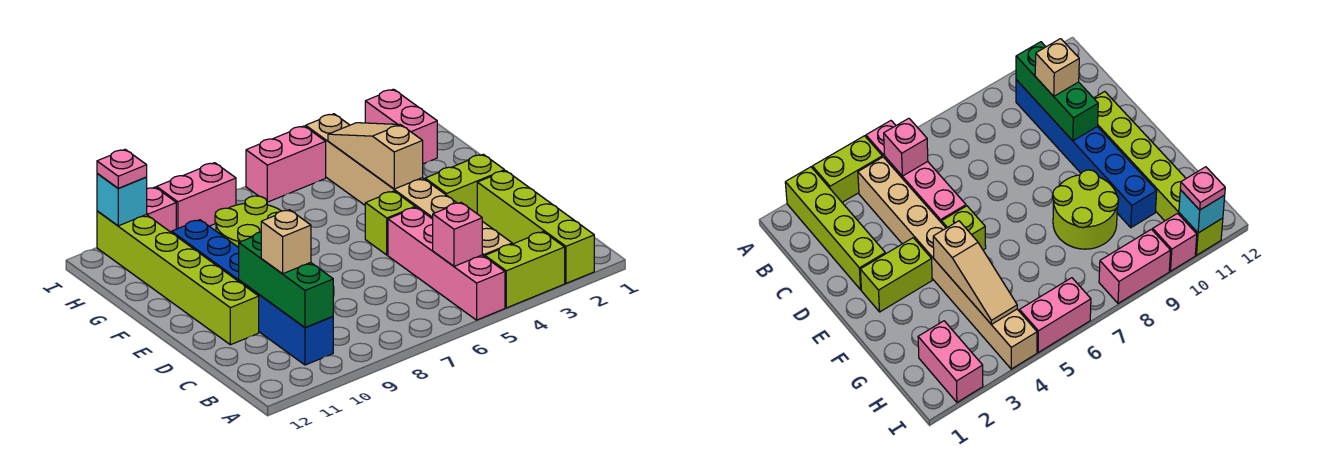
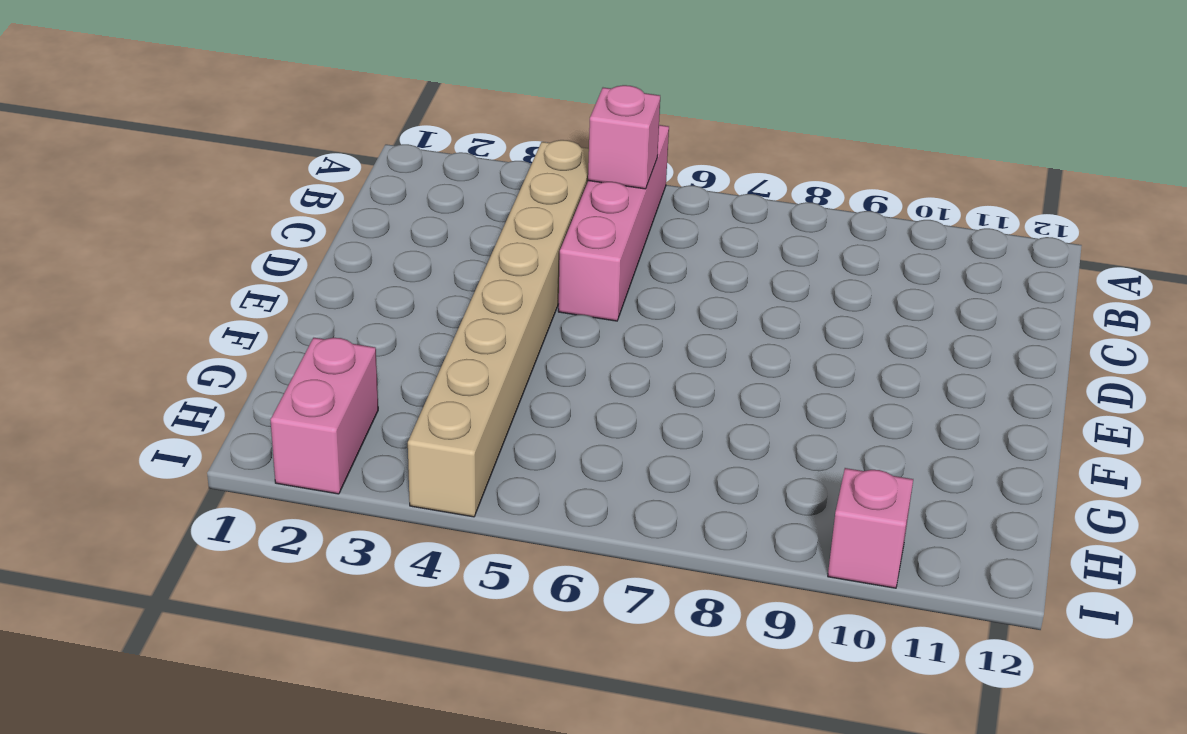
none -> lime 1x4 brick [477,171,594,283]
none -> lime 1x2 brick [485,232,565,308]
none -> blue 1x6 brick [172,220,333,365]

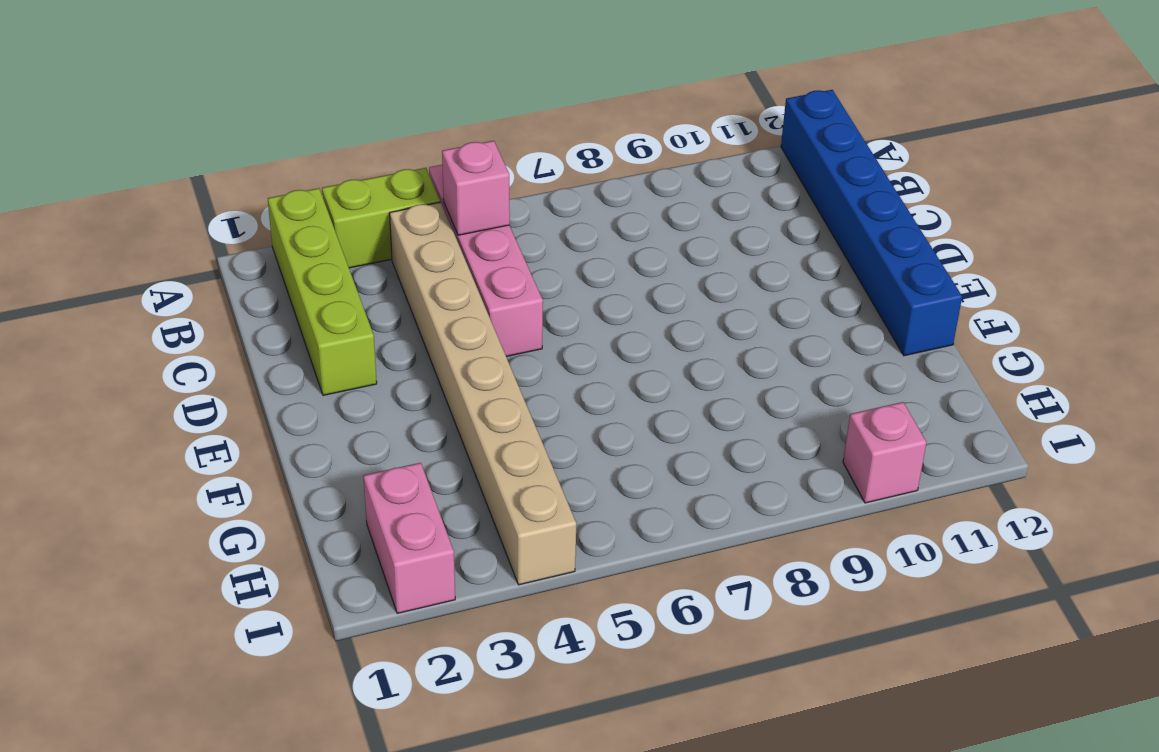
blue 1x6 brick [781,90,962,356] -> blue 1x6 brick moved to [172,220,333,365]
none -> lime 1x6 brick [97,211,259,345]
none -> lime 1x2 brick [425,154,505,213]
none -> lime 1x1 brick [365,191,415,255]

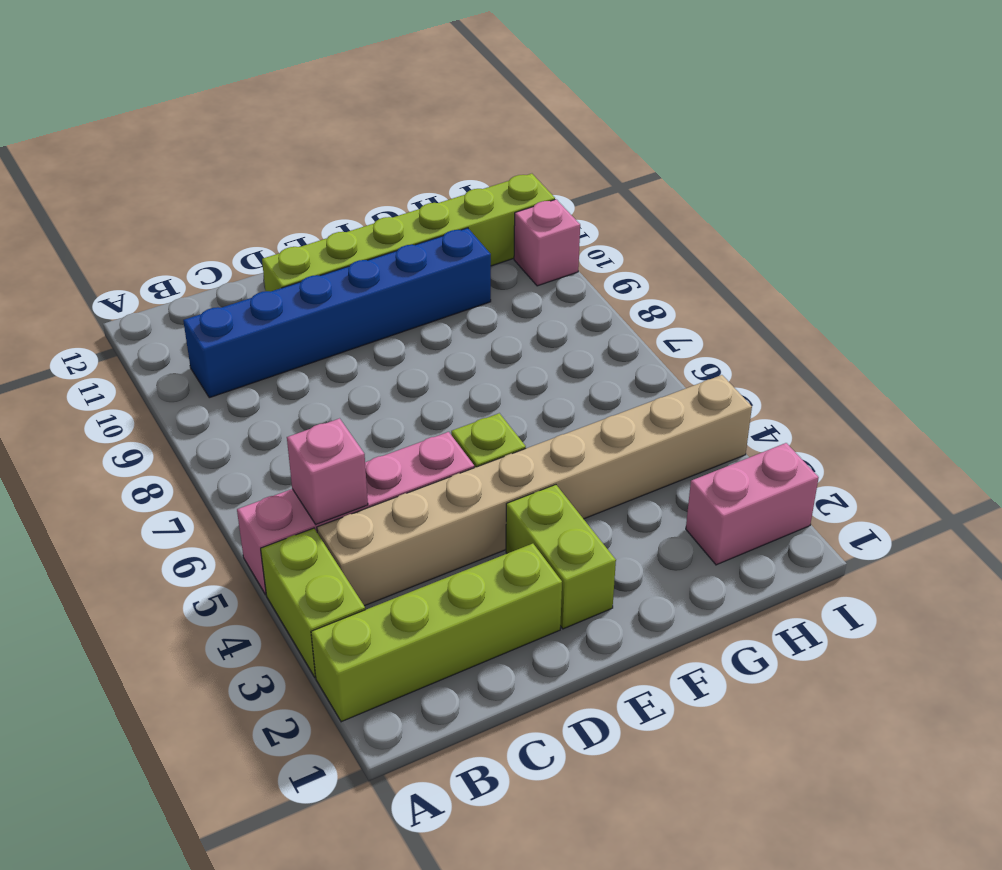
none -> lime 2x2 round brick [215,196,281,248]
none -> pink 1x2 brick [246,126,326,202]
none -> pink 1x2 brick [157,163,236,229]

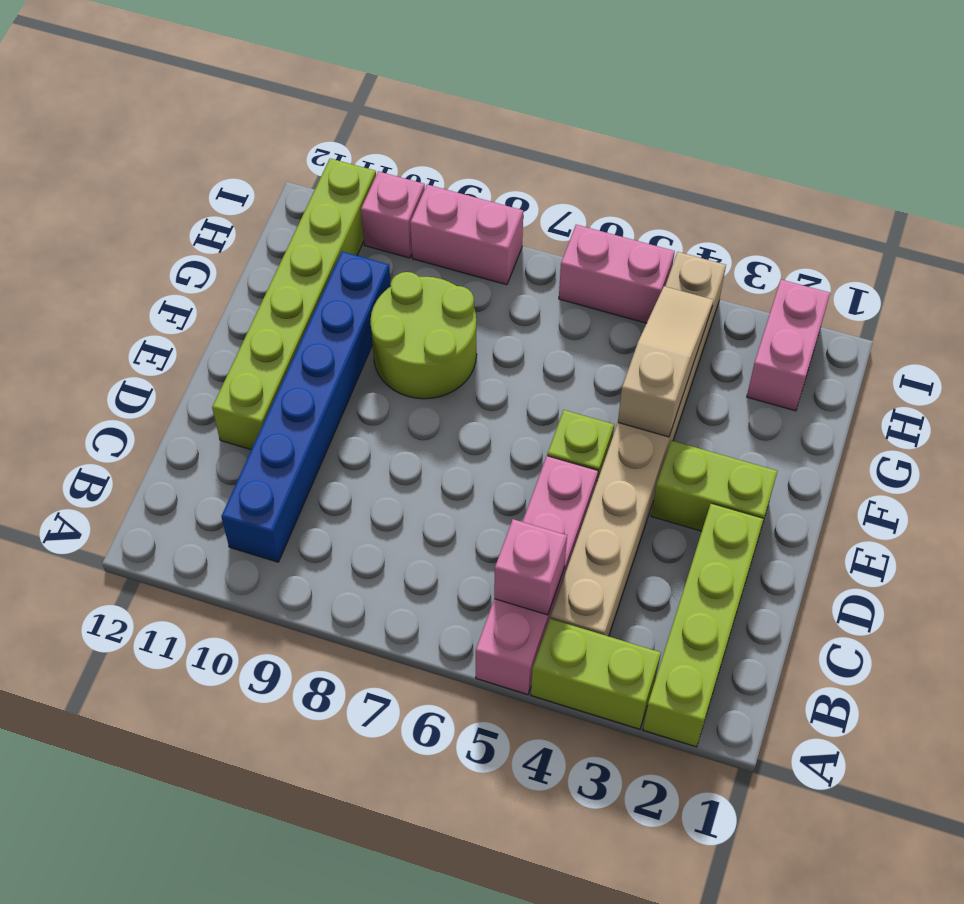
none -> green 1x3 brick [239,232,333,327]
none -> cyan 1x1 brick [97,174,147,226]
none -> tan 1x1 brick [261,210,311,274]

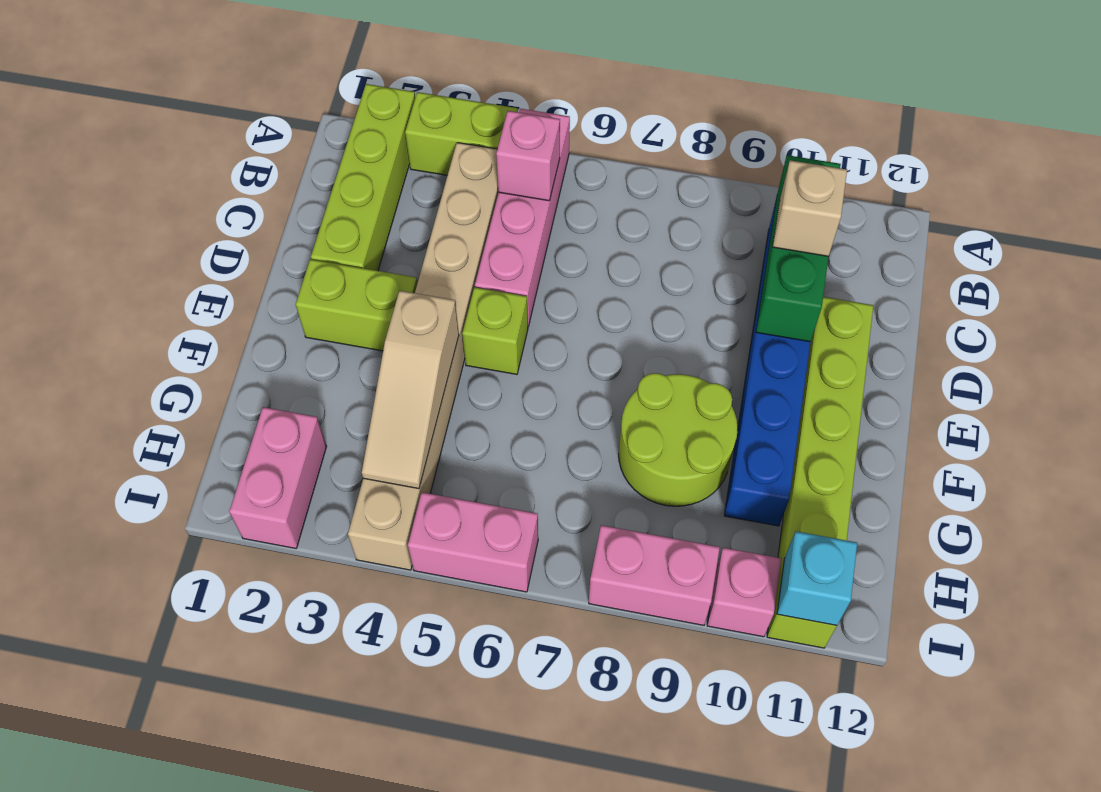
none -> pink 1x1 plate [97,149,147,188]

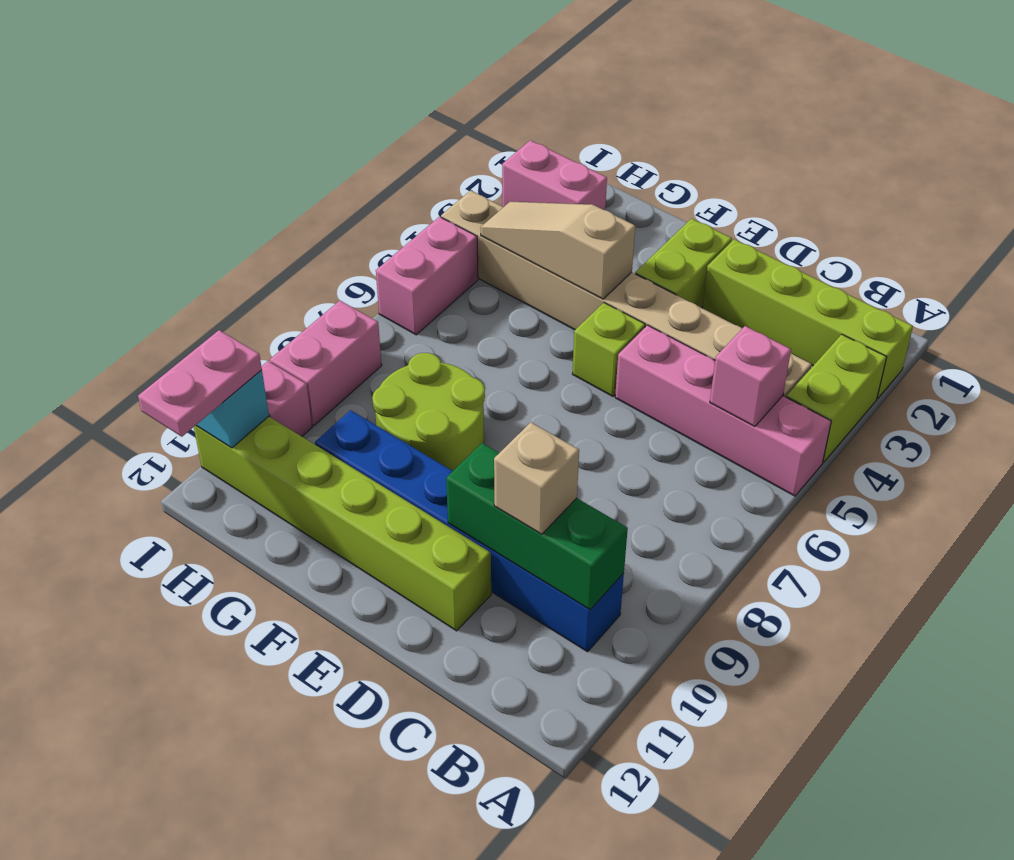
pink 1x2 plate [138,330,262,437] -> pink 1x1 plate [97,149,147,188]

